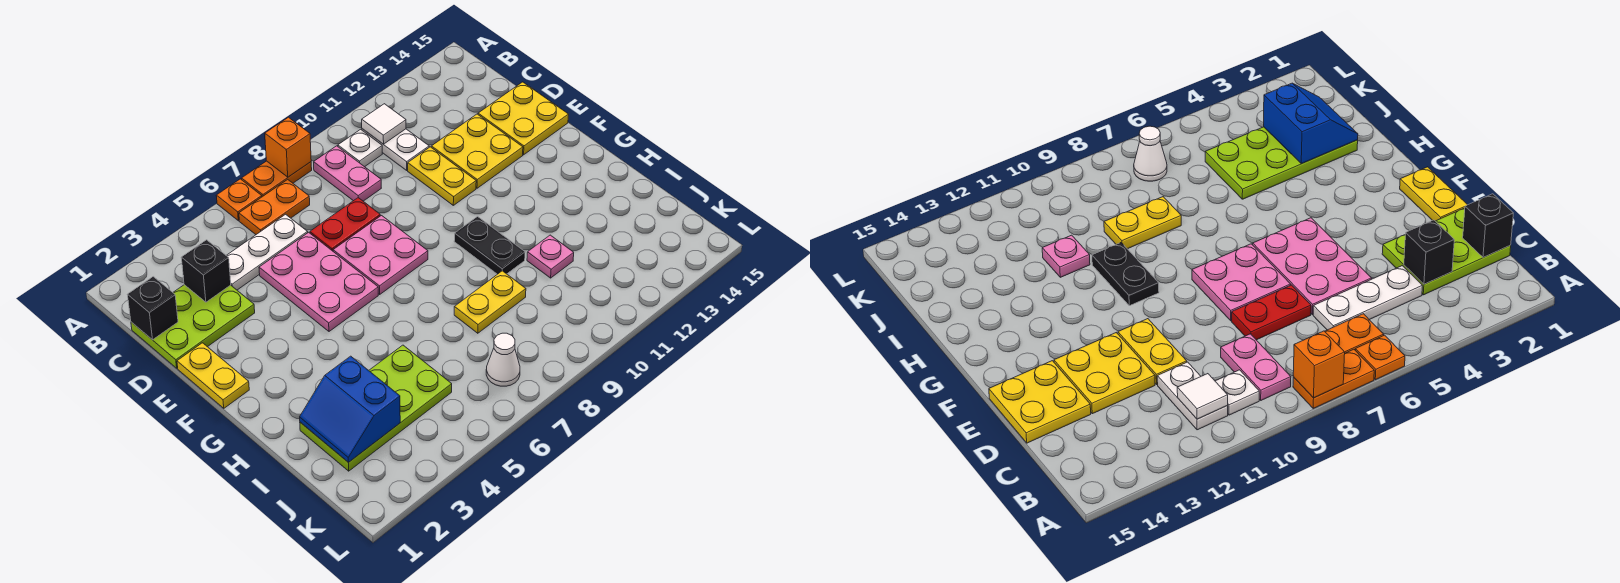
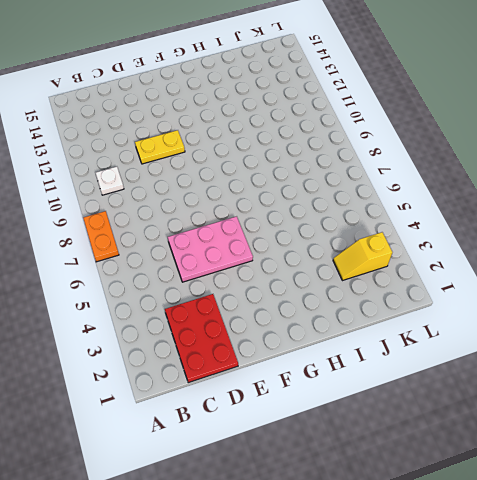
red 2x3 plate [165,294,238,383] -> lime 2x3 plate [131,285,255,368]
yellow 1x2 slope [333,232,392,281] -> lime 2x4 plate [300,345,452,471]
none -> orange 1x1 plate [216,179,262,221]
none -> orange 1x2 plate [239,179,310,234]
none -> pink 1x2 plate [314,146,381,201]

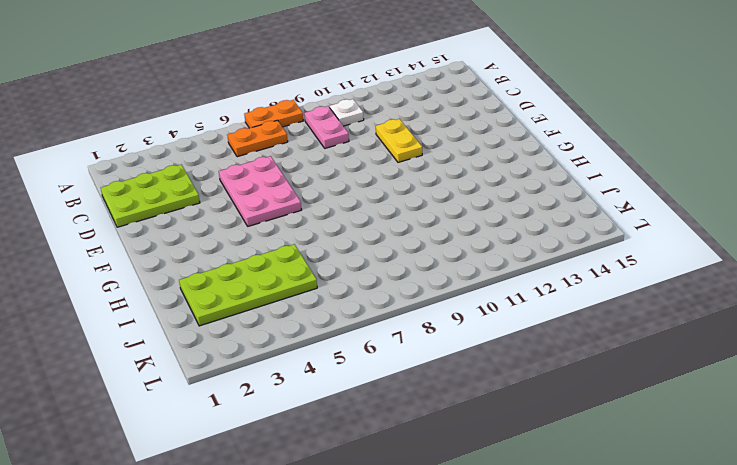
none -> orange 1x1 plate [216,179,262,221]
none -> white 1x2 plate [362,129,429,170]
none -> white 1x3 plate [226,214,308,290]

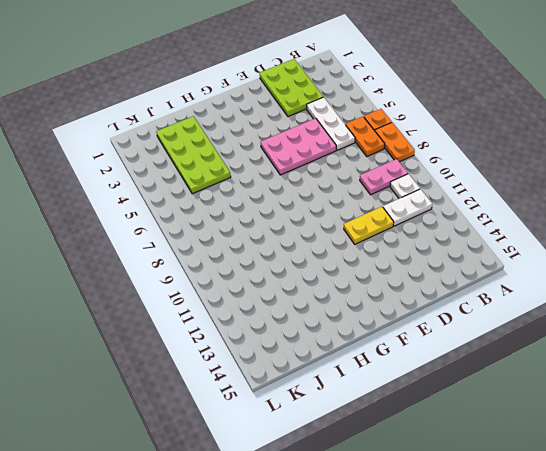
none -> red 1x2 plate [310,198,380,251]
none -> yellow 2x2 plate [431,114,523,188]
none -> yellow 2x2 plate [478,82,569,155]

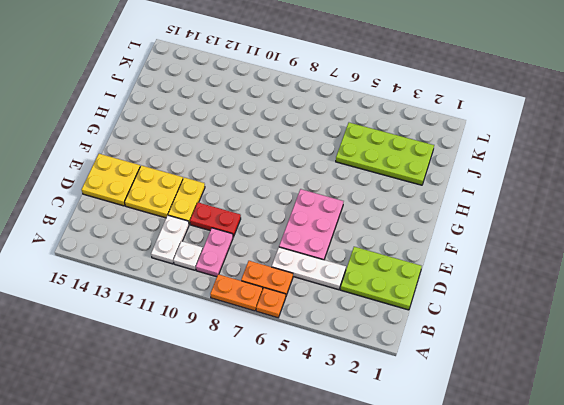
red 1x2 plate [190,202,241,237] -> red 1x2 plate moved to [310,198,380,251]
none -> yellow 1x2 plate [177,343,249,408]
none -> pink 2x2 plate [333,216,428,294]
none -> black 1x2 plate [454,217,525,274]

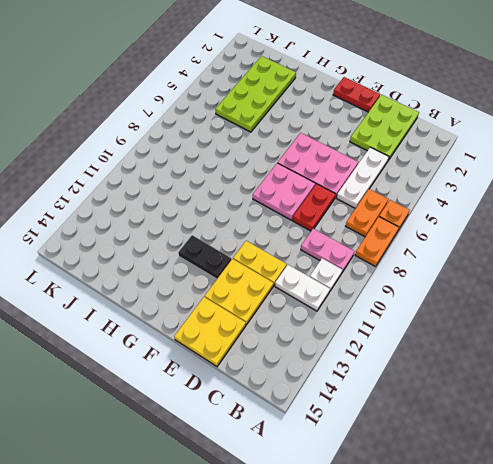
red 1x2 plate [333,77,380,112] -> yellow 1x2 plate [177,343,249,408]
black 1x2 plate [178,235,232,279] -> black 1x2 plate moved to [454,217,525,274]
none -> yellow 1x2 plate [454,271,526,333]
none -> pink 1x1 plate [527,235,574,278]
none -> white 1x1 cone [486,333,520,386]

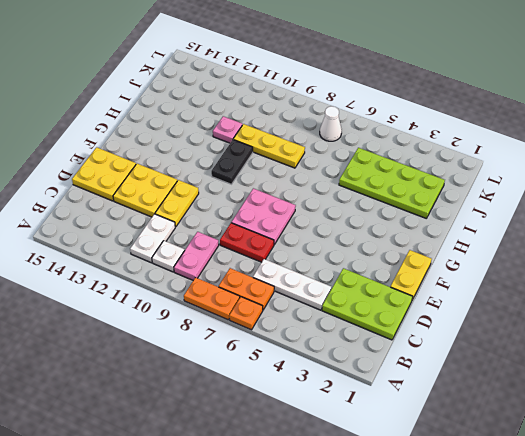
yellow 1x3 plate [233,124,305,168] -> yellow 1x2 plate [454,271,526,333]
none -> pink 2x3 plate [259,232,378,331]
none -> orange 1x1 brick [265,117,311,177]
none -> white 1x1 tile [362,104,406,144]

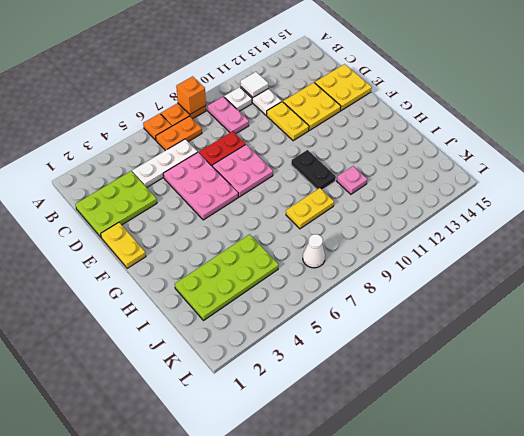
none -> black 1x1 brick [127,277,178,340]
none -> black 1x1 brick [181,240,231,302]
none -> blue 2x2 slope [300,356,400,463]

